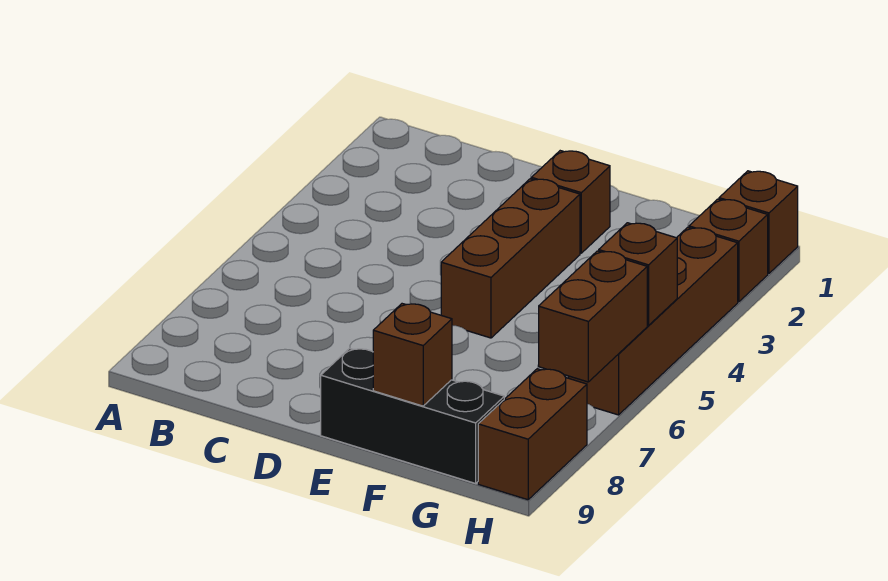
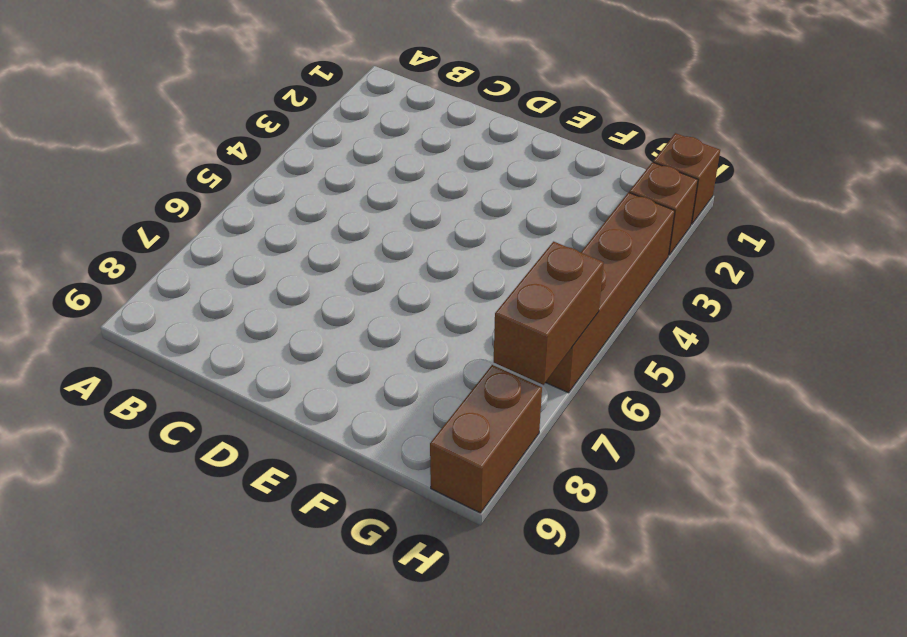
none -> brown 1x1 brick [531,151,610,253]
none -> brown 1x3 brick [441,179,580,338]

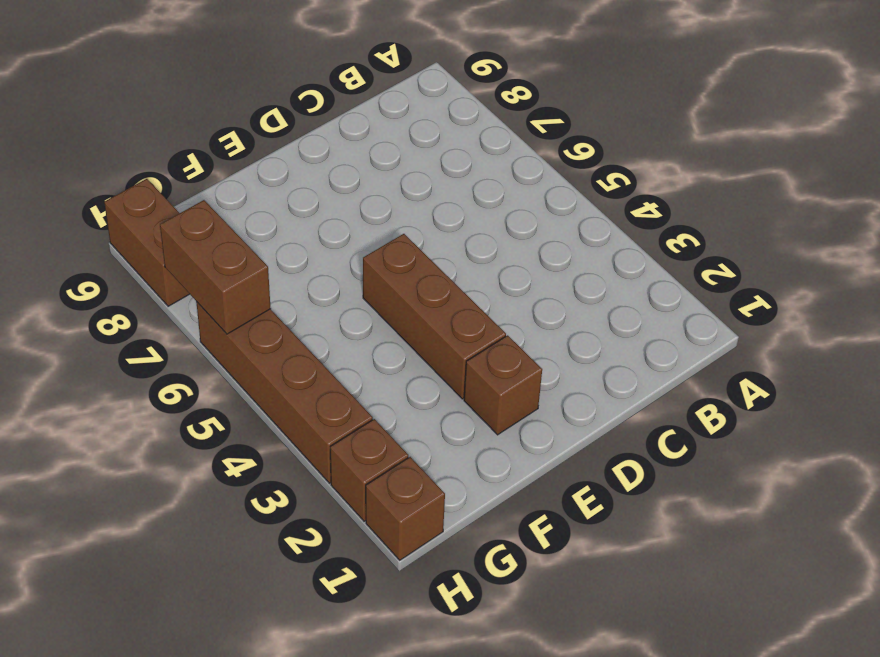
none -> black 1x3 brick [321,348,504,483]
none -> brown 1x1 brick [373,304,452,406]

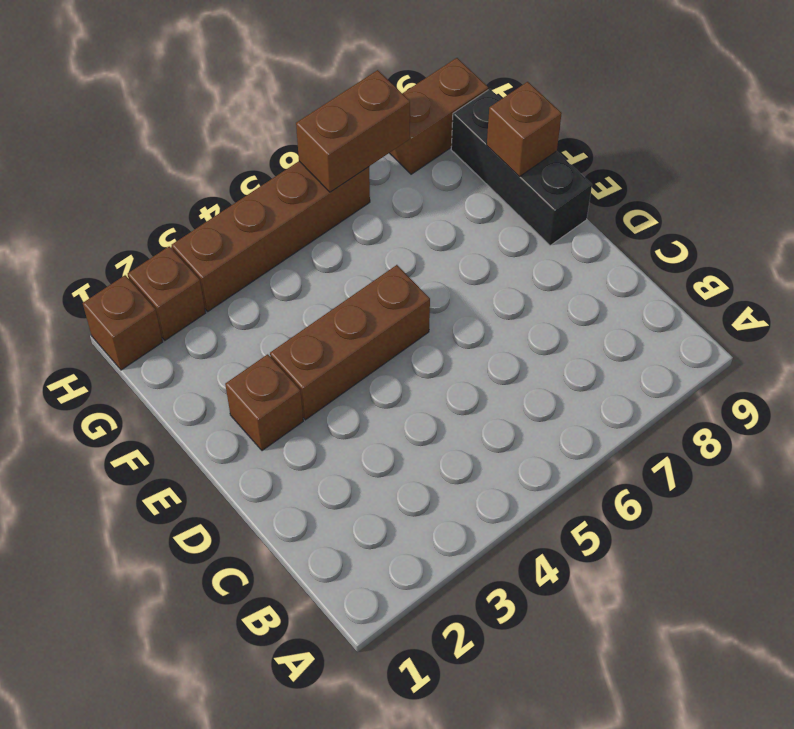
none -> brown 1x1 brick [599,223,677,325]

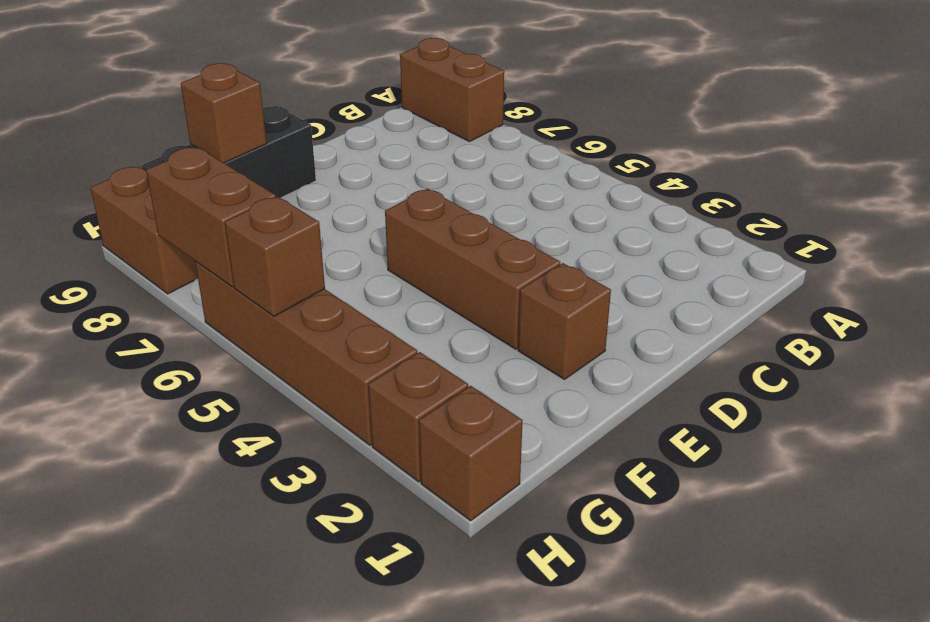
brown 1x2 brick [400,38,504,142] -> none

